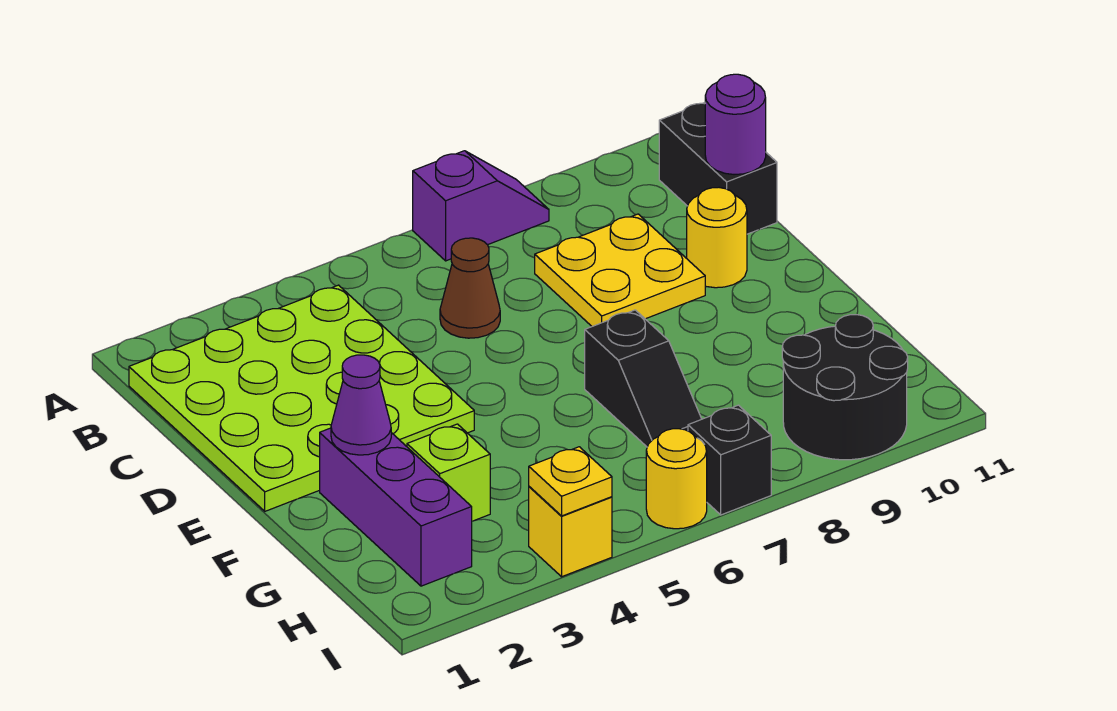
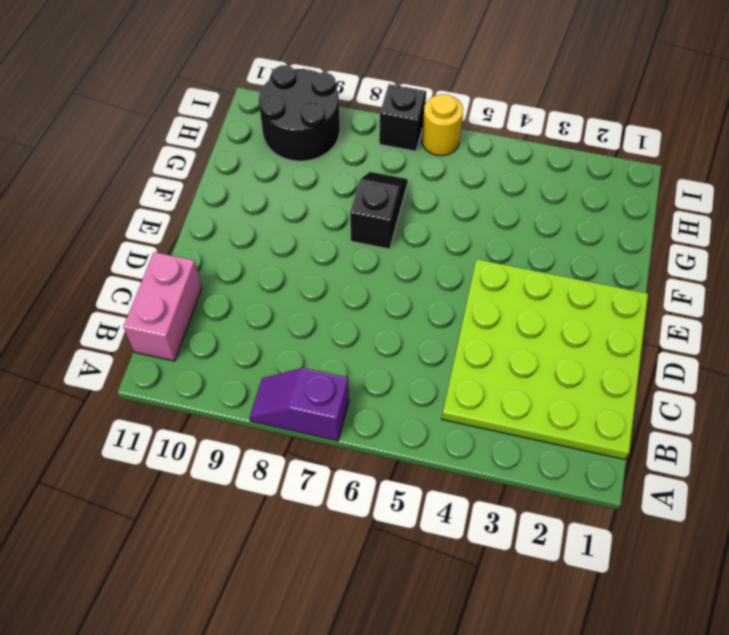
pink 1x2 brick [124,252,202,361] -> black 1x2 brick [659,103,777,234]
none -> brown 1x1 cone [440,238,500,338]
none -> yellow 2x2 plate [535,214,705,326]
none -> yellow 1x1 round brick [687,188,747,288]

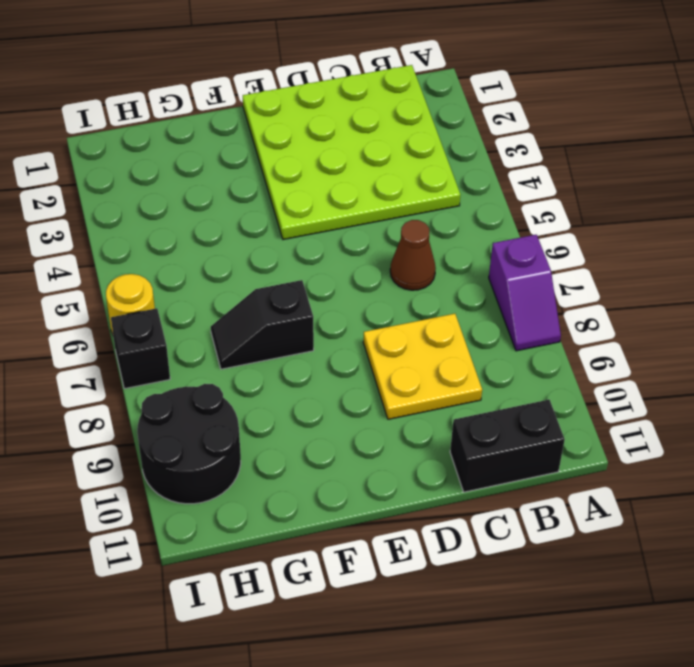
none -> yellow 1x1 round brick [687,188,747,288]
none -> purple 1x3 brick [320,428,472,586]
none -> lime 1x1 brick [407,424,490,521]

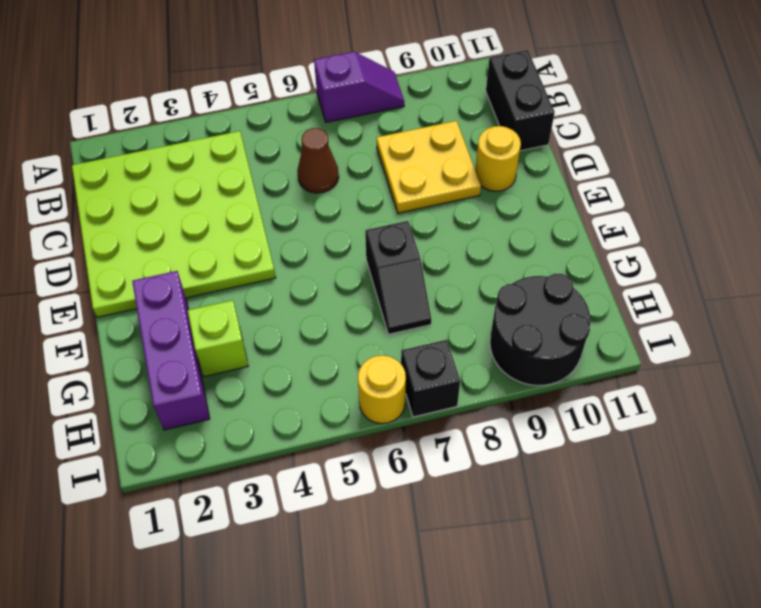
none -> yellow 1x1 brick [529,487,612,577]
none -> purple 1x1 round brick [705,74,766,174]
none -> purple 1x1 cone [331,355,391,455]

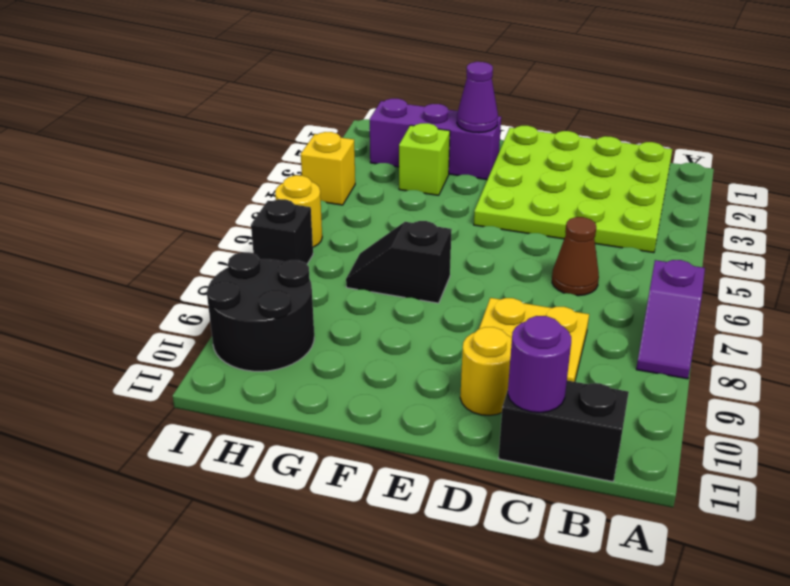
none -> yellow 1x1 plate [529,447,612,516]

